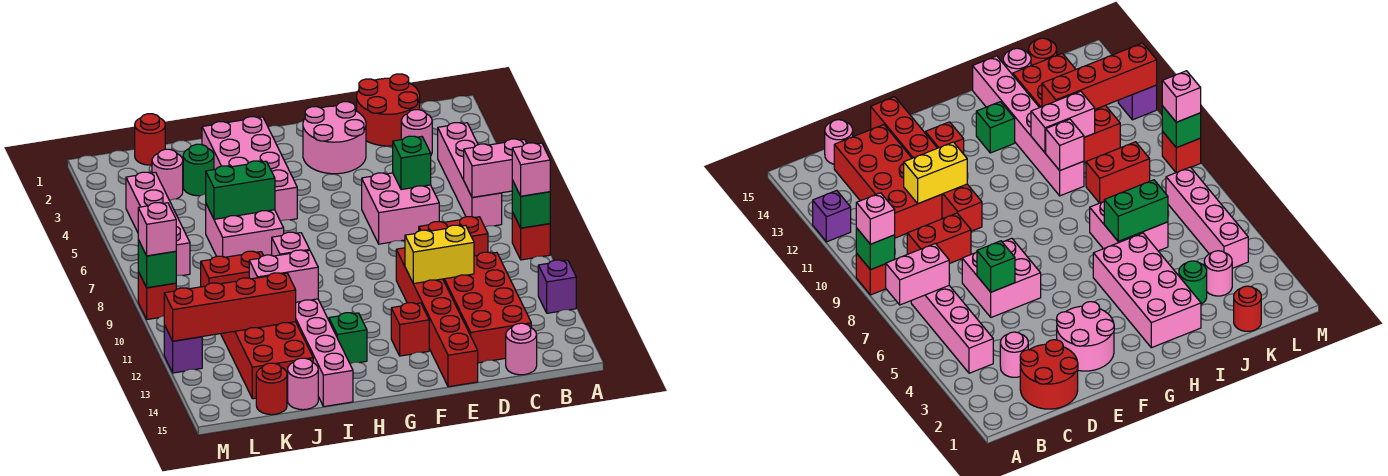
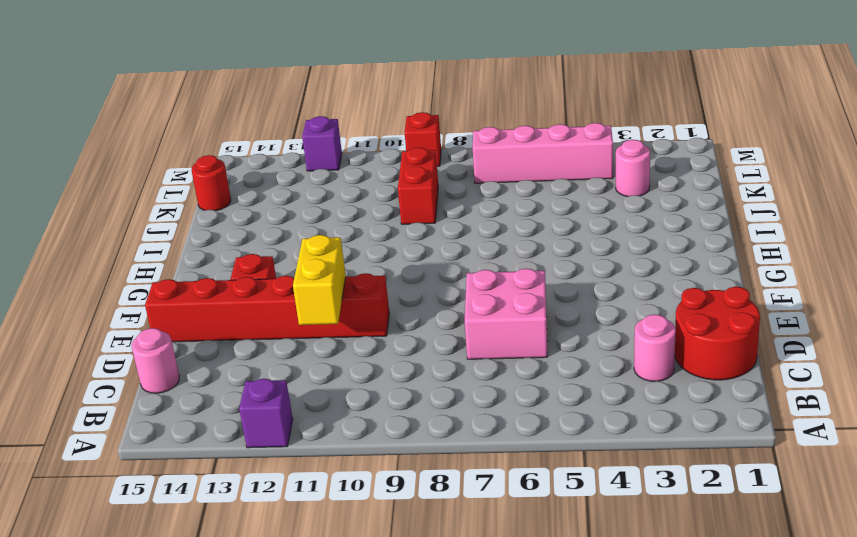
none -> red 1x1 brick [512,212,550,260]
none -> pink 1x4 brick [438,123,502,227]
none -> red 1x2 brick [419,217,488,256]
none -> red 2x4 brick [443,252,531,363]

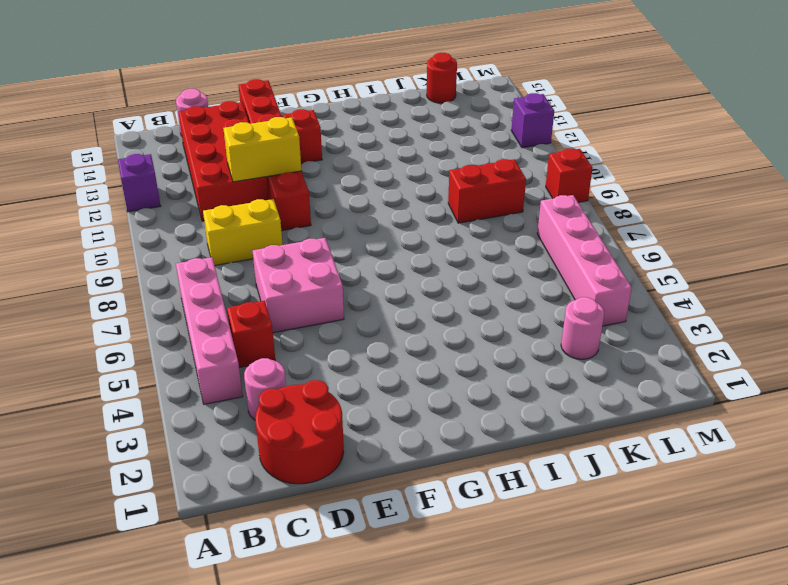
red 1x1 brick [227,301,275,367] -> red 1x1 brick moved to [512,212,550,260]
yellow 1x2 brick [203,199,283,265] -> red 1x2 brick [419,217,488,256]
none -> pink 2x2 round brick [303,102,366,174]
none -> pink 2x4 brick [202,117,297,221]
none -> green 1x1 brick [329,313,367,364]
none -> pink 2x2 brick [206,204,284,257]

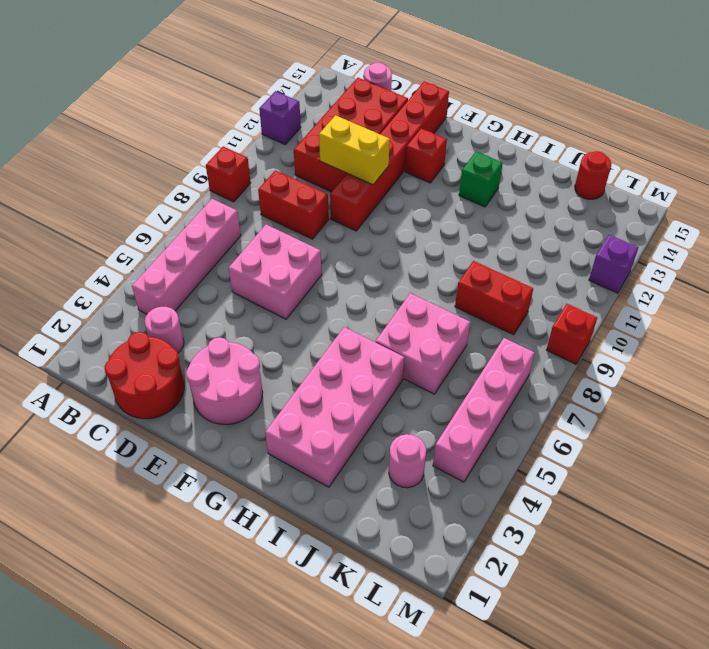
none -> pink 1x6 brick [296,299,353,407]
none -> green 1x1 round brick [183,144,214,196]
none -> red 2x4 brick [221,322,313,399]
none -> pink 1x1 round brick [288,358,318,410]

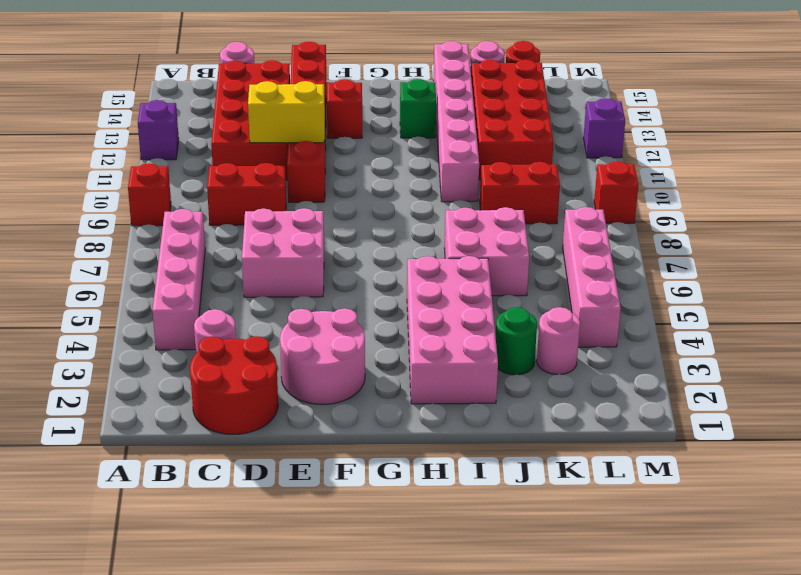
none -> red 1x1 round brick [135,114,165,165]
none -> pink 1x2 brick [464,139,527,197]
none -> green 1x1 brick [512,180,550,228]
none -> green 1x1 brick [393,136,431,190]

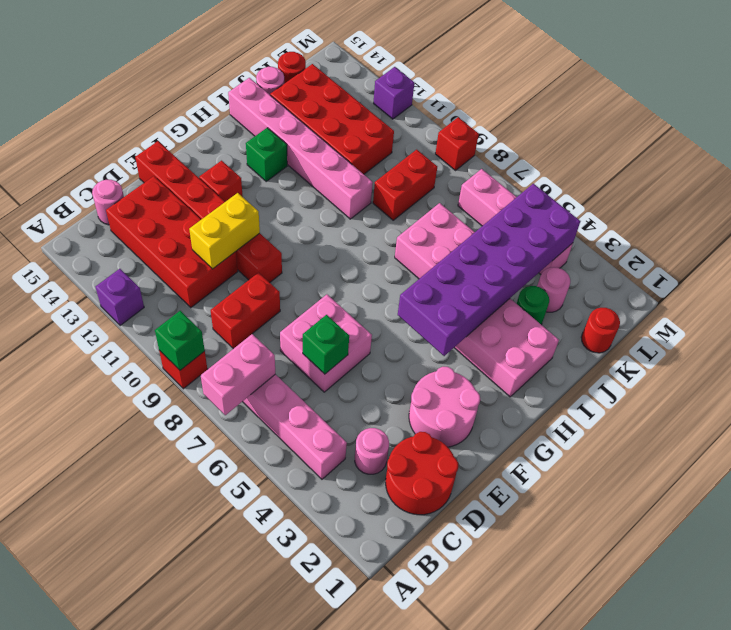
purple 2x6 brick [398,184,580,356] -> none
none -> green 1x2 brick [206,161,275,219]
none -> pink 1x1 brick [272,232,309,256]
none -> pink 1x2 brick [249,250,318,302]
none -> red 1x4 brick [164,273,296,341]

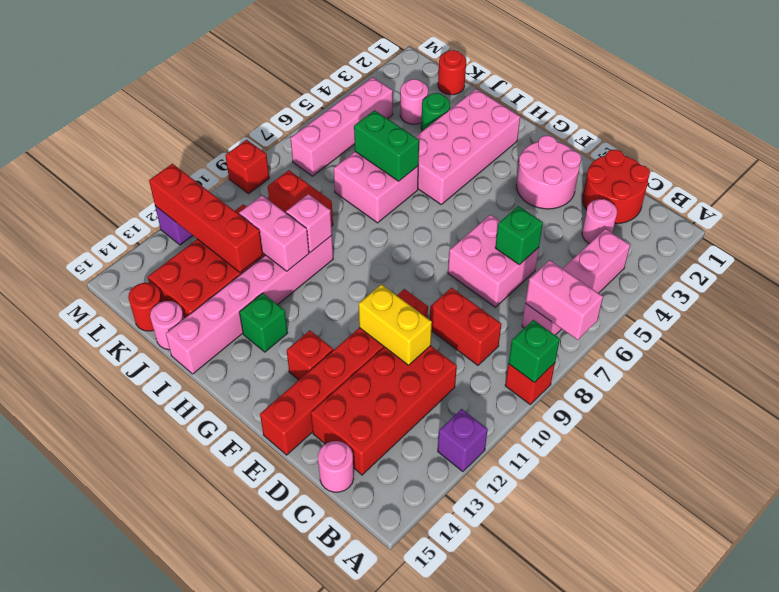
none -> green 1x1 brick [138,240,176,288]
none -> pink 1x1 brick [512,143,550,196]
none -> pink 1x1 brick [138,203,176,256]

